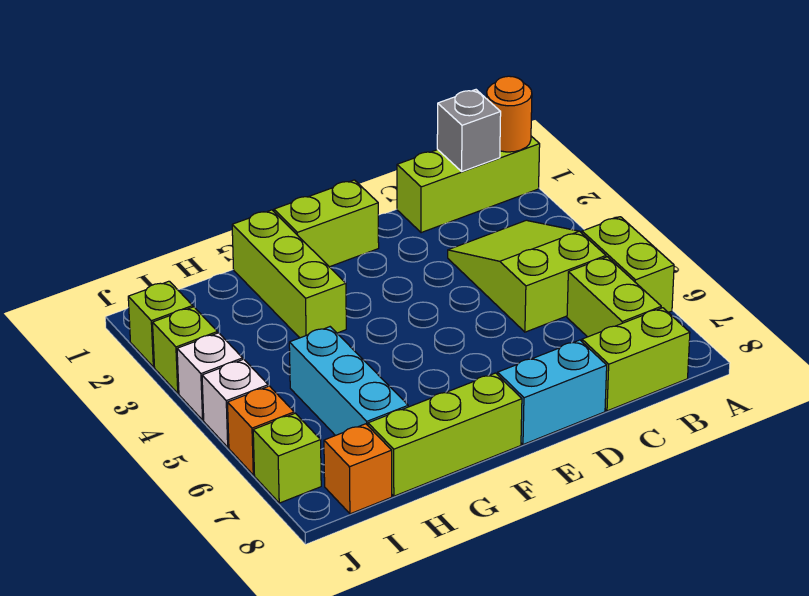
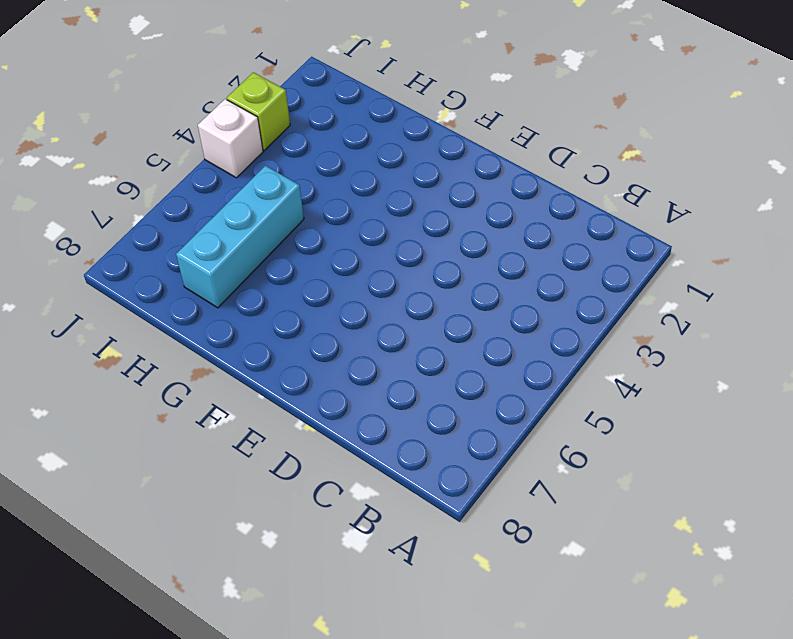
none -> lime 1x3 brick [397,136,540,233]
none -> lime 1x2 brick [582,217,674,312]
none -> lime 2x3 slope [448,220,606,332]

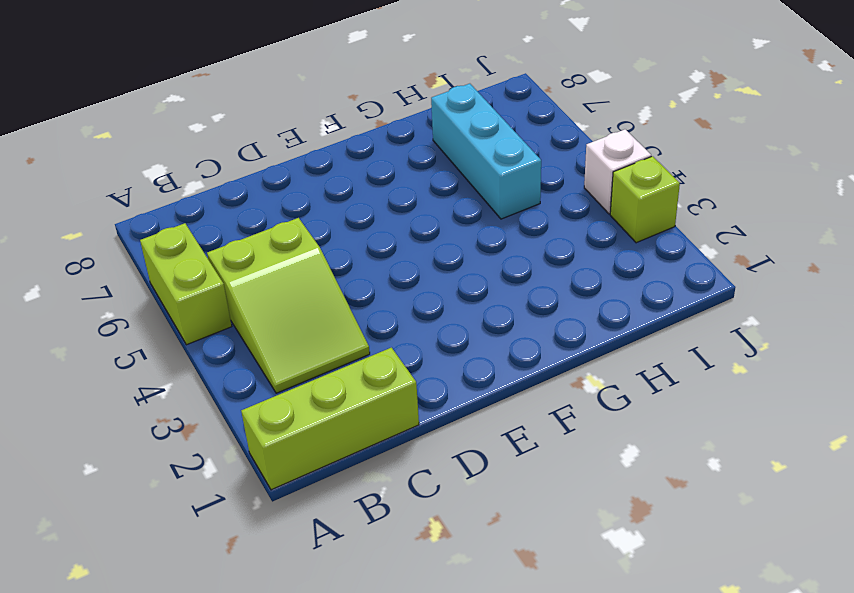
none -> lime 1x2 brick [567,257,661,337]
none -> lime 1x2 brick [582,308,690,411]
none -> cyan 1x2 brick [498,340,607,445]

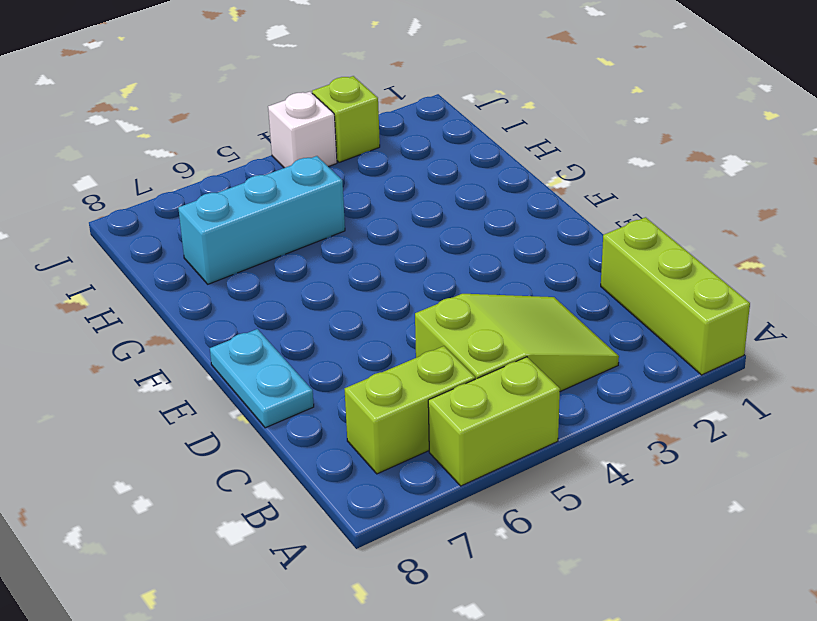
cyan 1x2 plate [210,329,314,428] -> cyan 1x2 brick [498,340,607,445]
none -> lime 1x2 brick [582,308,690,411]
none -> lime 1x2 brick [274,180,379,267]
none -> lime 1x3 brick [368,373,522,496]

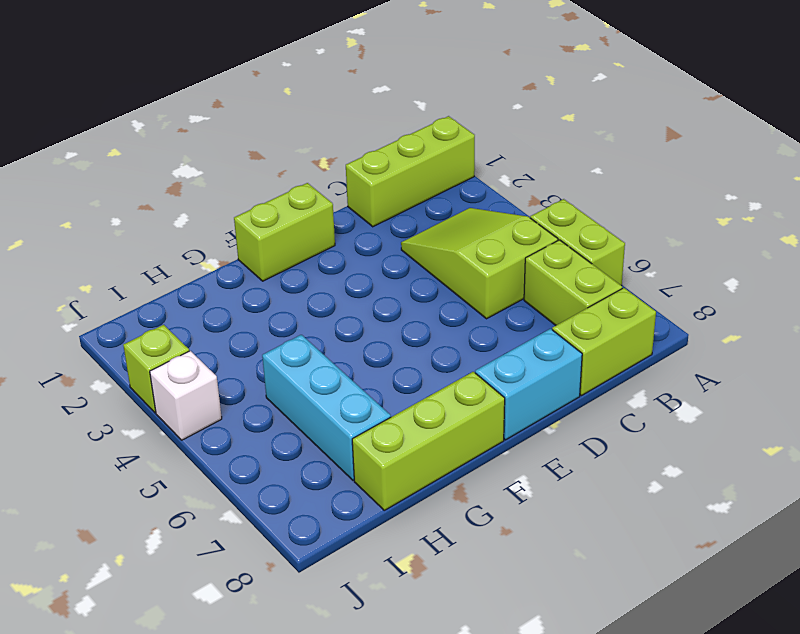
none -> lime 1x3 brick [232,210,346,338]
none -> orange 1x1 brick [324,424,392,514]
none -> lime 1x1 brick [128,281,193,367]

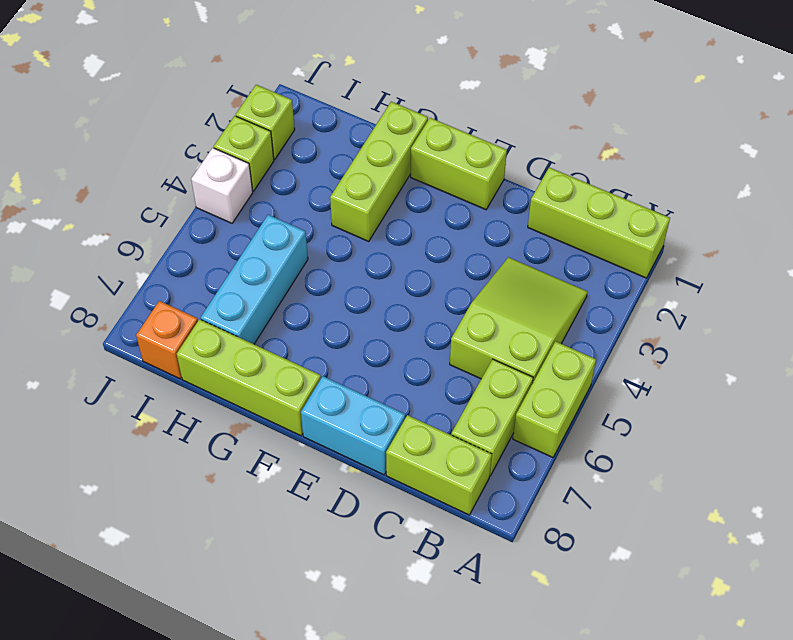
none -> white 1x1 brick [202,359,268,447]
none -> orange 1x1 brick [228,386,294,475]
none -> lime 1x1 brick [253,413,321,503]

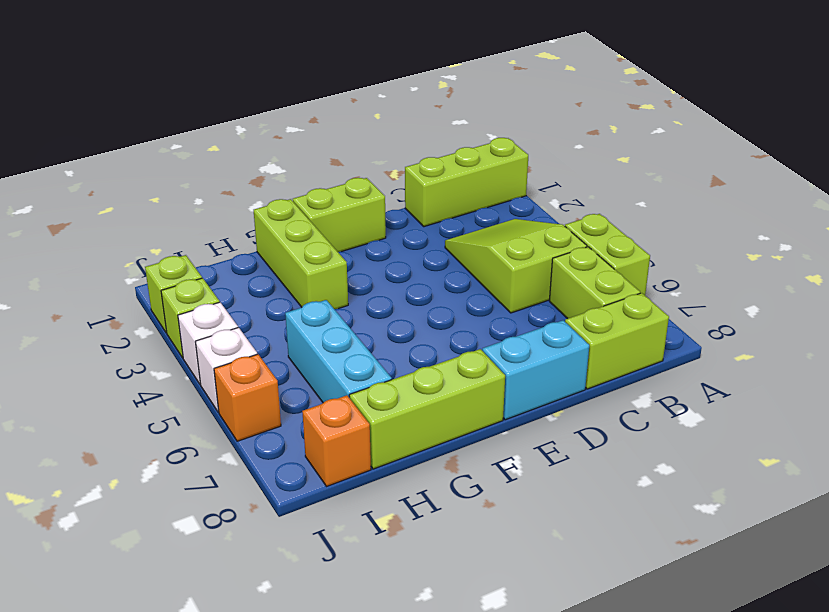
none -> lime 1x1 brick [253,413,321,503]
none -> orange 1x1 round brick [487,76,532,152]
none -> grey 1x1 brick [437,90,501,171]

